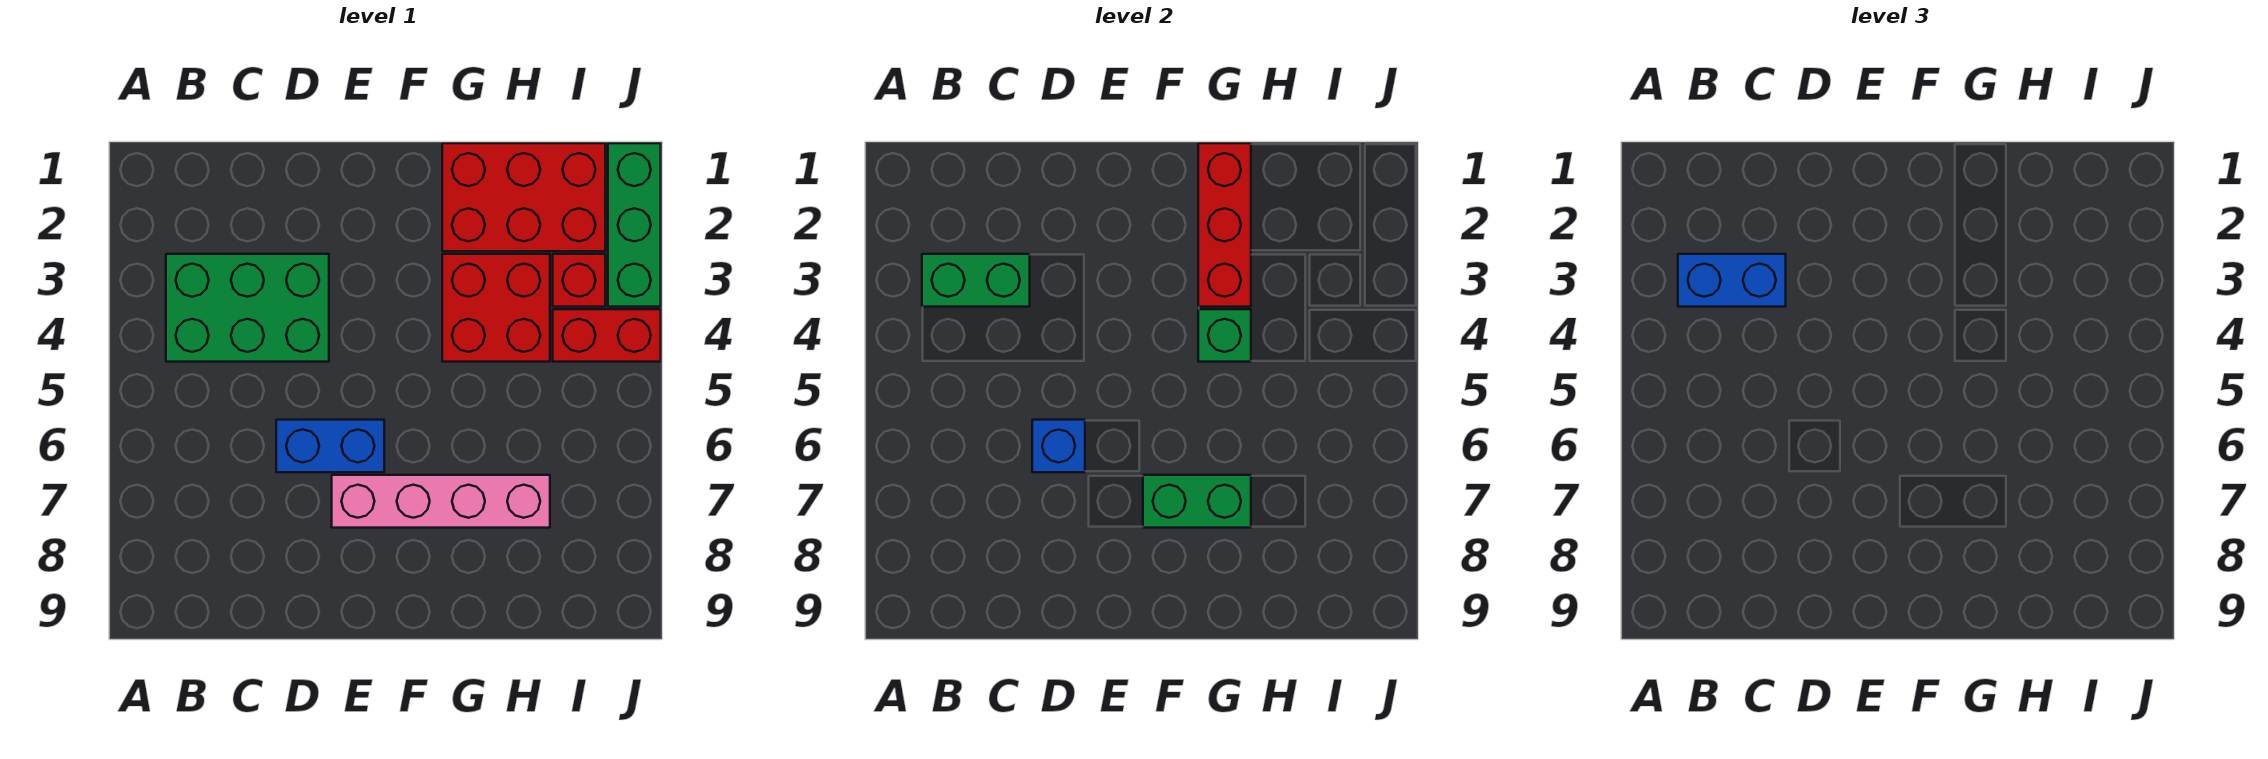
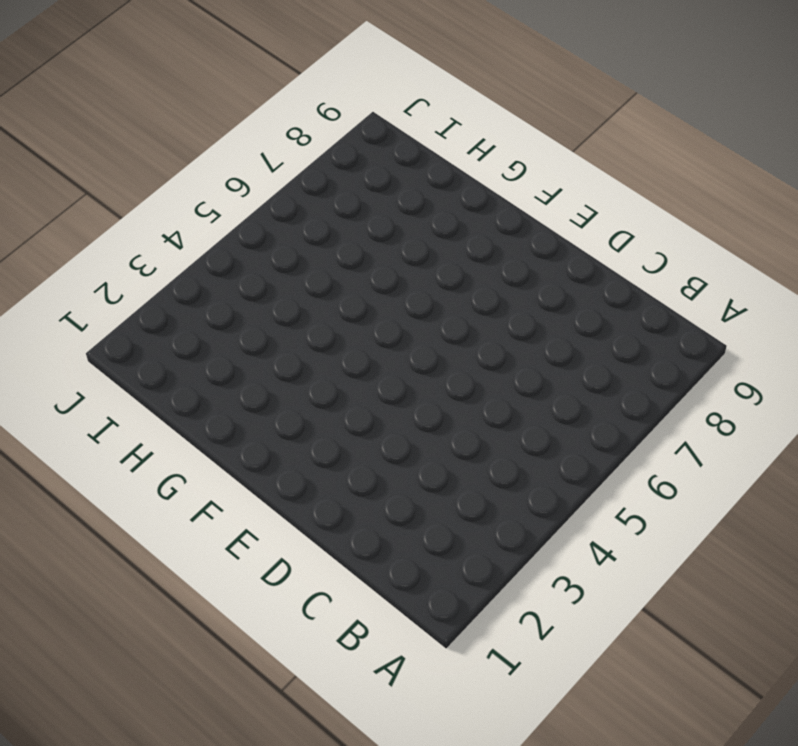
none -> green 2x3 brick [166,254,329,362]
none -> blue 1x2 brick [276,420,384,472]
none -> pink 1x4 brick [332,475,550,528]

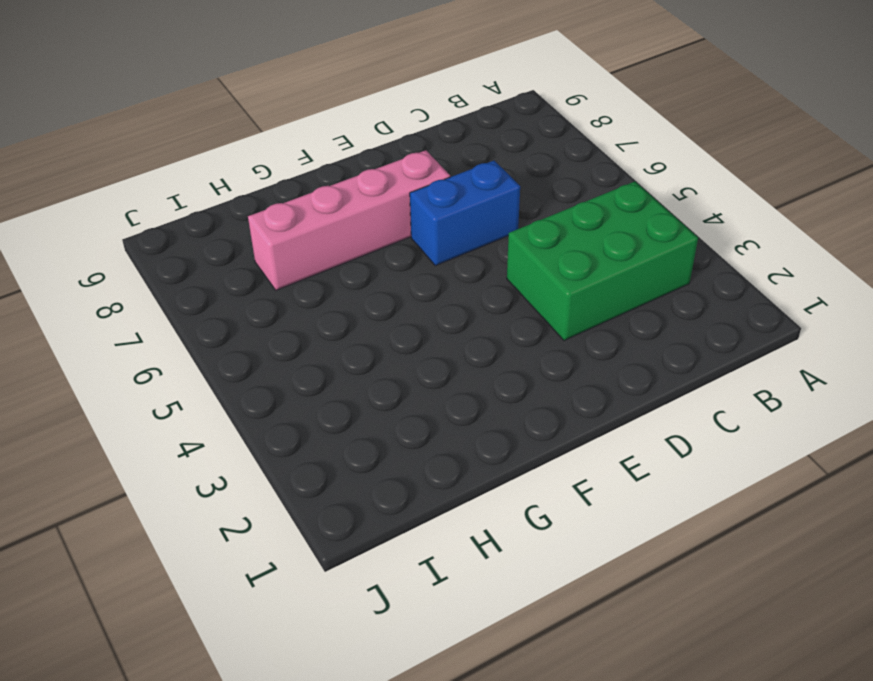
none -> red 2x3 brick [442,143,605,251]
none -> red 2x2 brick [442,254,550,362]
none -> red 1x1 brick [553,254,605,307]

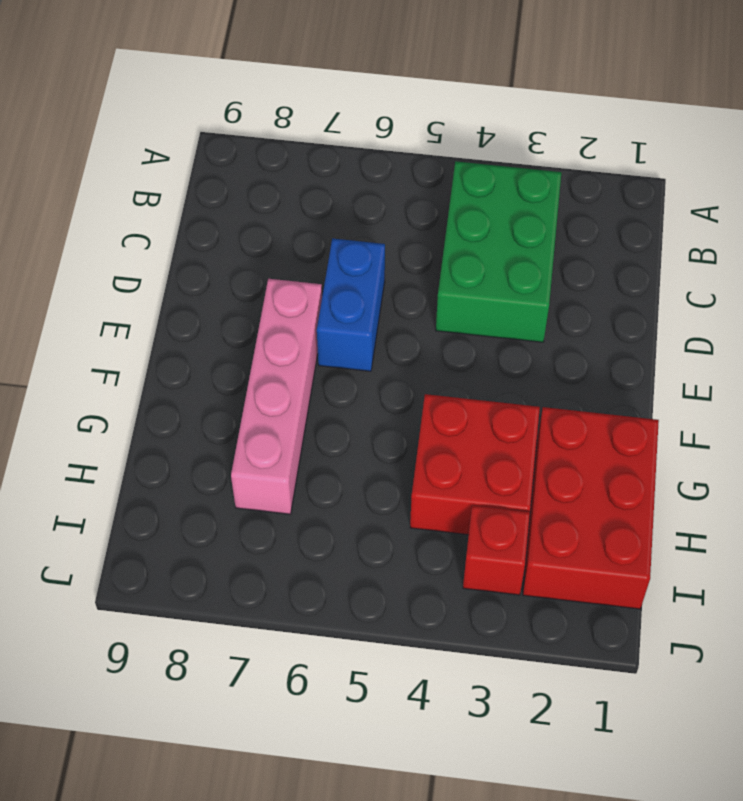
none -> red 1x2 brick [553,309,661,362]
none -> green 1x3 brick [608,143,661,307]
none -> green 1x2 brick [922,254,1030,307]

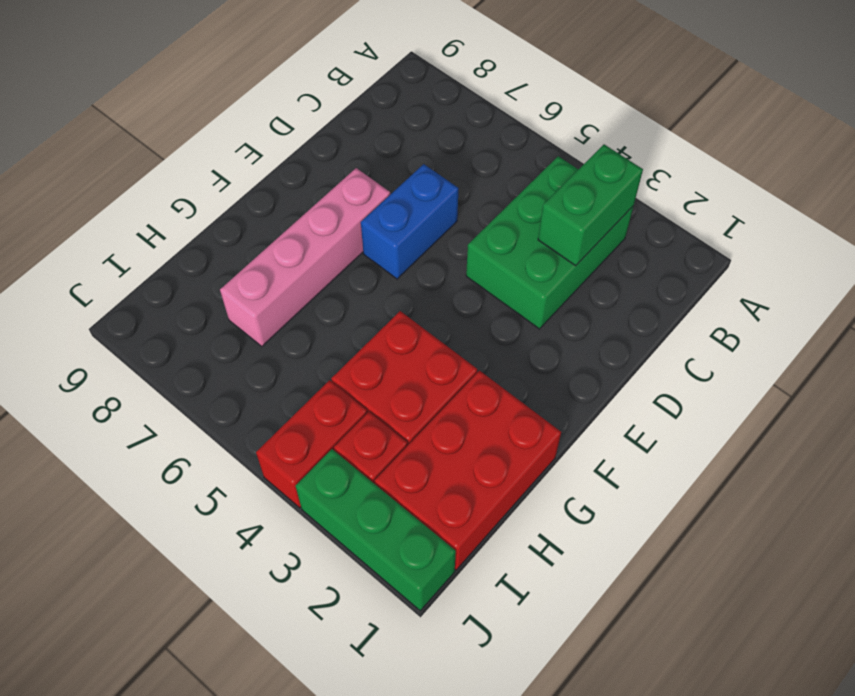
none -> blue 1x1 brick [1032,420,1085,472]
none -> green 1x2 brick [1143,475,1251,528]
none -> red 1x3 brick [1198,143,1251,307]

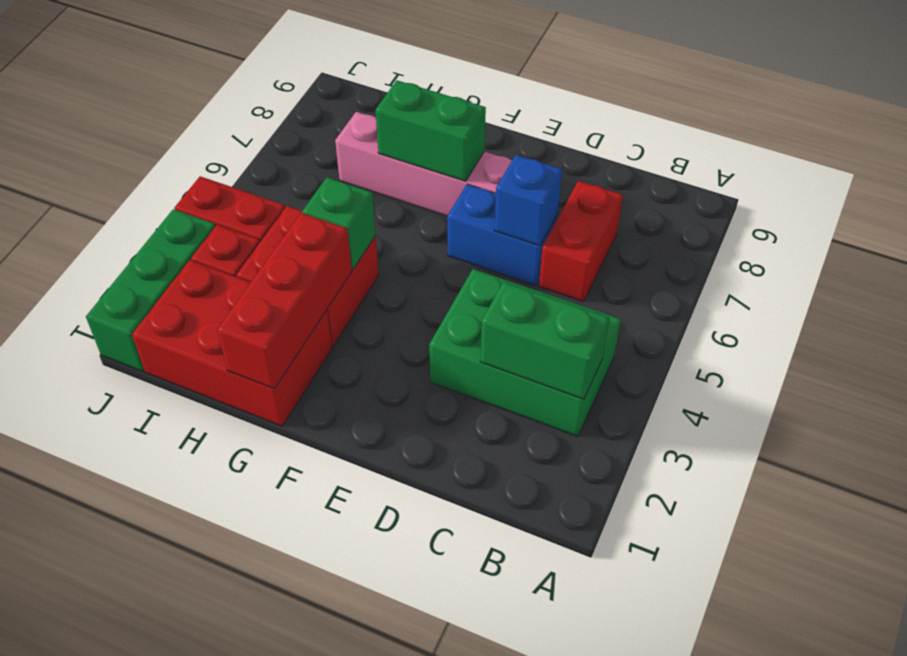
red 1x2 brick [539,181,623,302] -> none
none -> blue 1x2 brick [1678,254,1786,307]

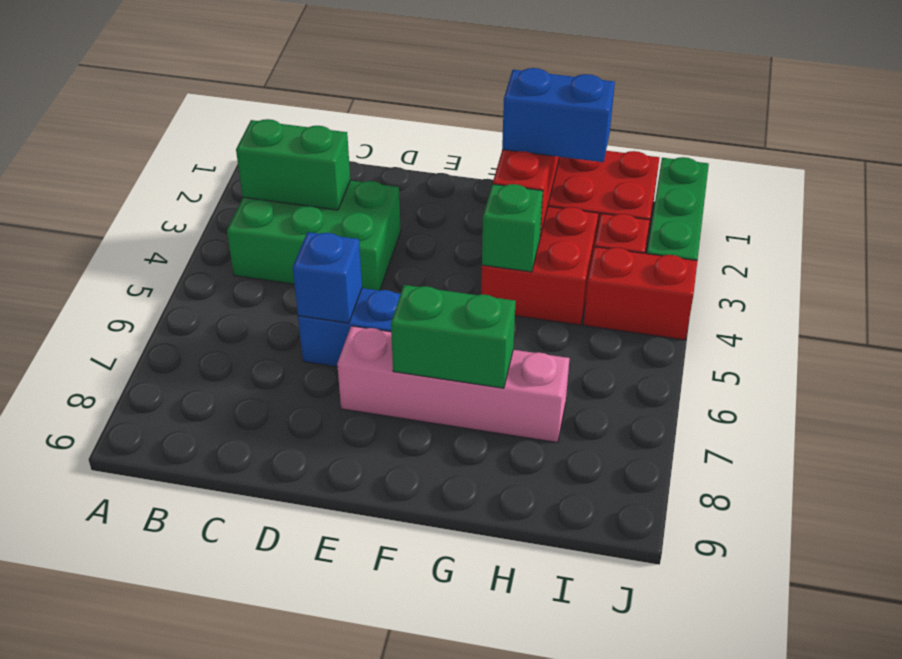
blue 1x2 brick [502,68,615,162] -> blue 1x2 brick moved to [1678,254,1786,307]

